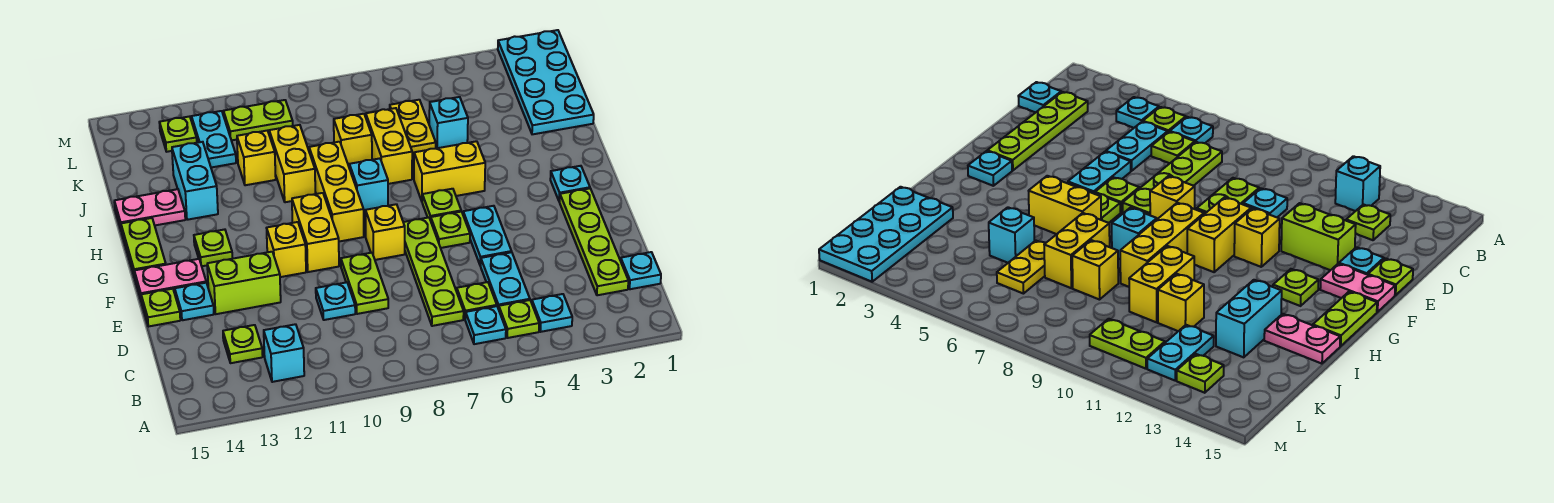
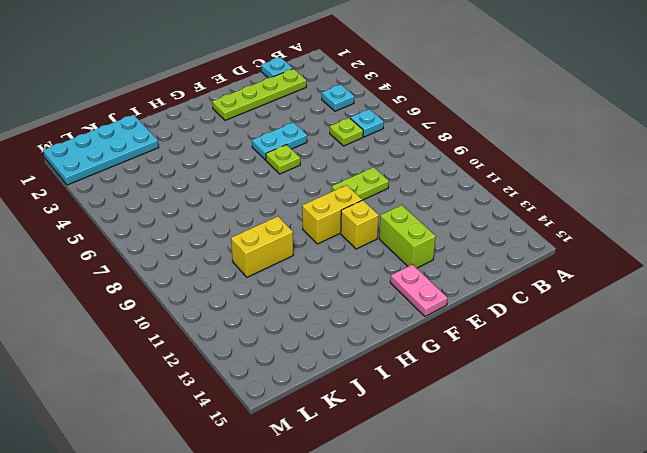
none -> lime 1x1 plate [499,300,539,338]
none -> cyan 1x1 brick [264,324,304,382]
none -> cyan 1x2 plate [481,252,530,309]
none -> lime 1x4 plate [403,217,464,326]

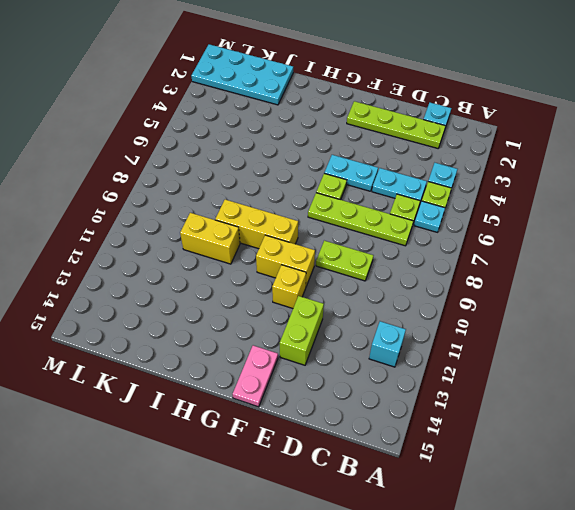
none -> lime 1x1 plate [223,325,263,363]
none -> cyan 1x1 plate [316,282,355,320]
none -> cyan 1x1 plate [175,283,214,320]
none -> lime 1x1 plate [141,289,180,326]

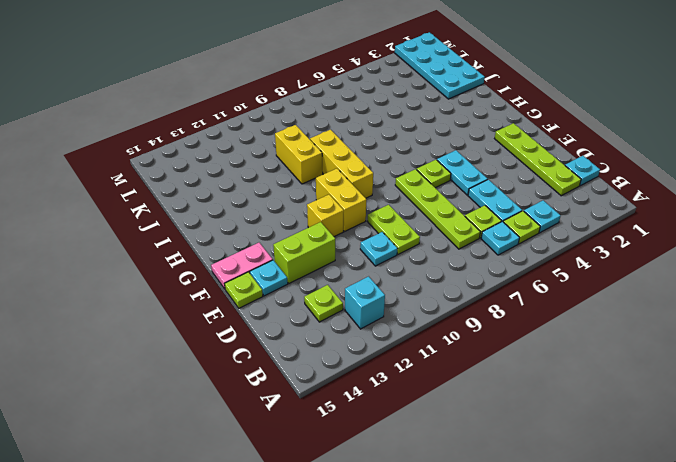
none -> yellow 1x1 brick [366,204,405,260]
none -> cyan 1x1 plate [550,166,590,202]
none -> lime 1x1 plate [422,189,461,220]
none -> lime 1x1 plate [194,229,232,266]

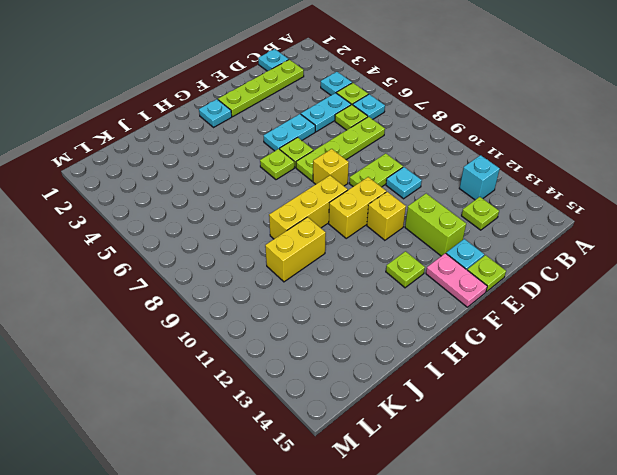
none -> lime 1x2 plate [121,218,166,278]
none -> yellow 1x2 brick [414,141,485,201]
none -> cyan 1x1 brick [349,158,388,212]
none -> yellow 1x2 brick [366,108,412,184]

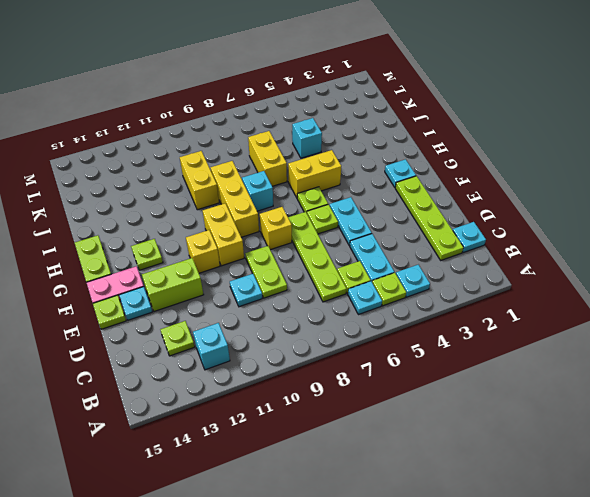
none -> cyan 1x2 brick [172,142,218,220]
none -> pink 1x2 plate [114,189,185,229]
none -> cyan 2x4 plate [498,30,594,134]
none -> yellow 1x2 plate [390,100,436,156]

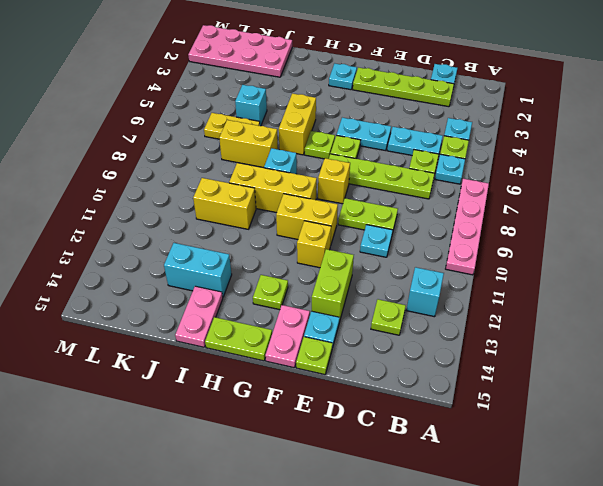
pink 1x4 plate [446,179,489,275] -> none
pink 2x4 plate [188,25,292,77] -> cyan 2x4 plate [498,30,594,134]
none -> yellow 1x1 brick [334,114,372,166]
none -> yellow 1x1 brick [237,131,276,185]
none -> cyan 1x2 plate [191,111,236,168]
none -> lime 1x2 plate [223,100,293,140]

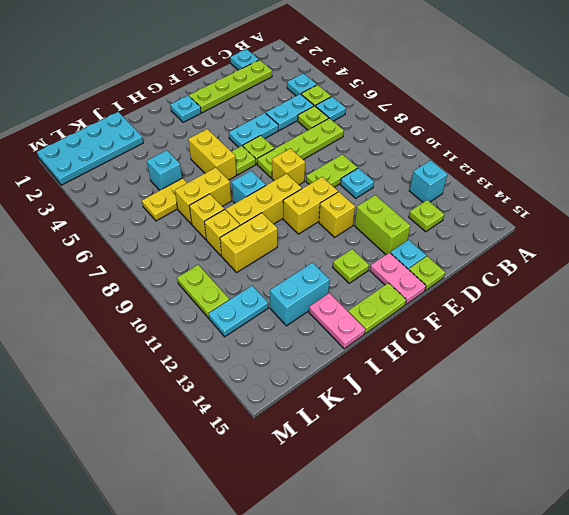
yellow 1x1 brick [204,209,240,256] -> yellow 1x1 brick moved to [237,131,276,185]
none -> lime 1x1 plate [159,116,197,152]

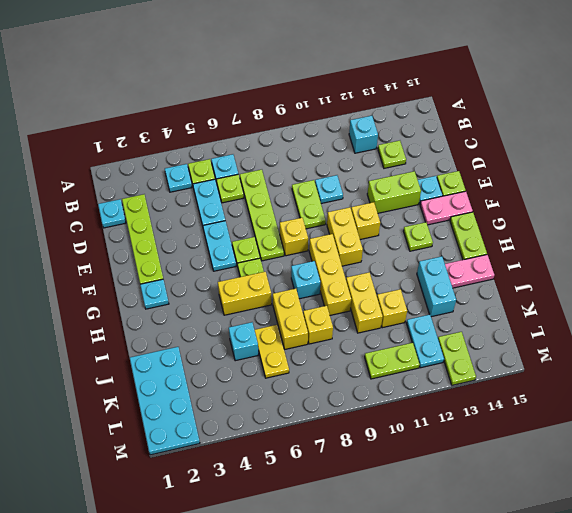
lime 1x2 plate [438,332,476,385] -> lime 1x1 plate [159,116,197,152]

